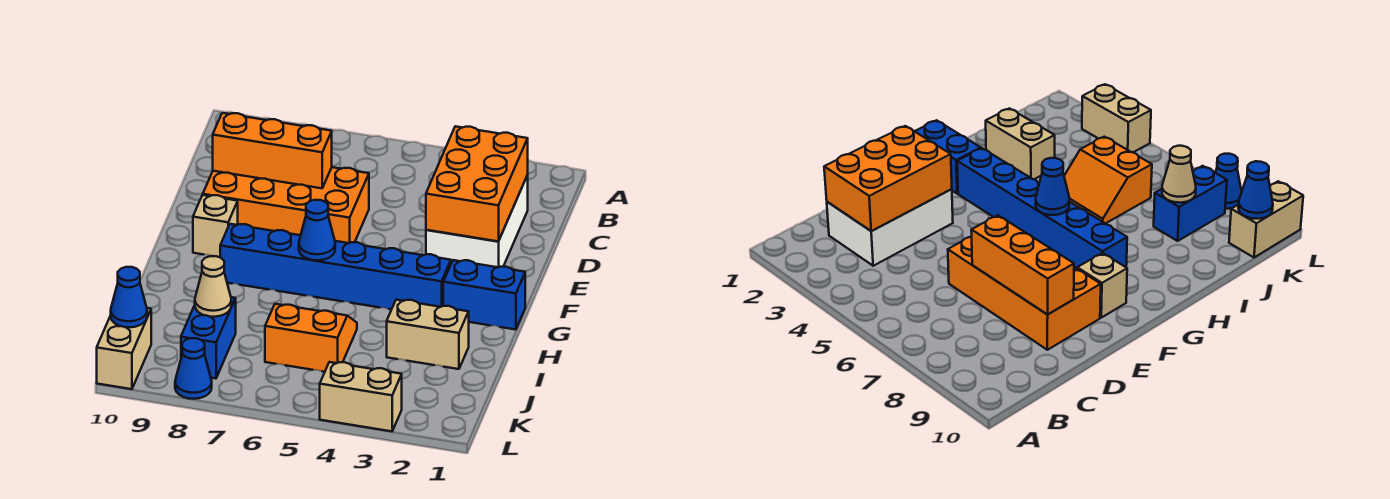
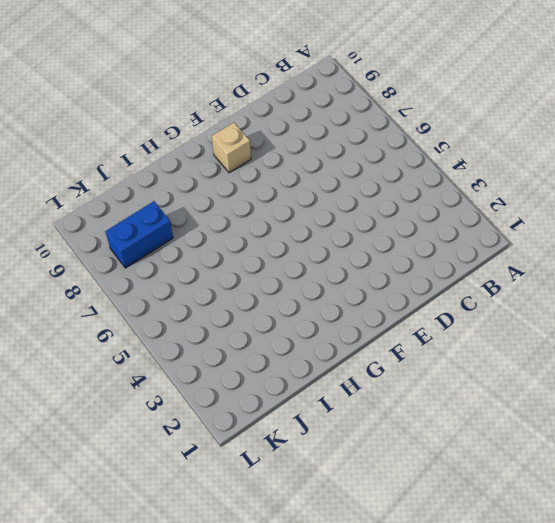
none -> white 2x3 brick [426,175,528,267]
none -> orange 2x4 brick [203,167,369,243]
none -> blue 1x2 brick [443,260,525,330]

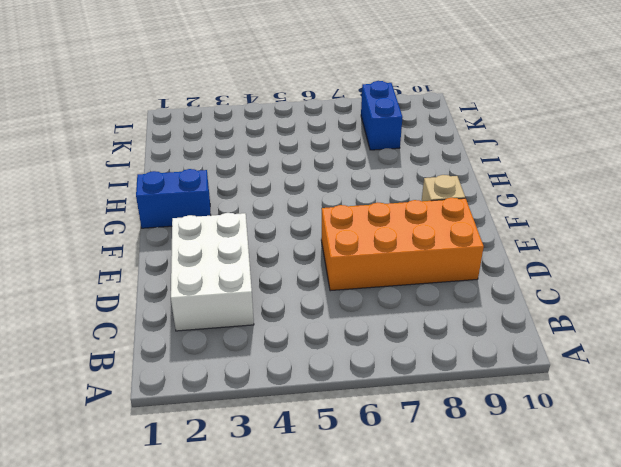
none -> blue 1x6 brick [220,224,451,309]
none -> tan 1x2 brick [387,300,469,369]
none -> orange 2x2 slope [265,304,357,372]

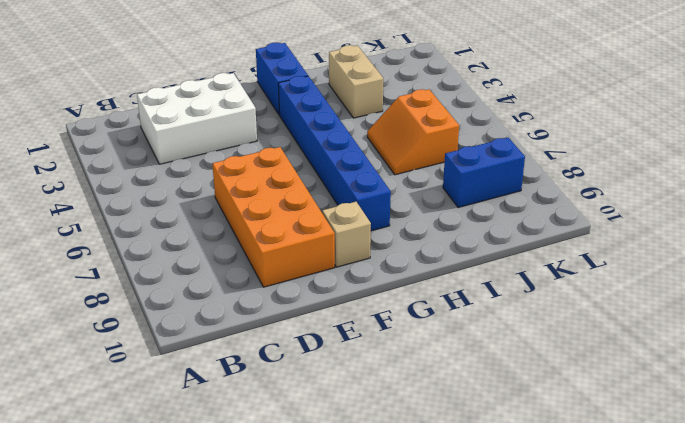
none -> tan 1x2 brick [97,308,151,389]
none -> tan 1x2 brick [320,362,402,431]
none -> blue 1x1 cone [175,338,212,399]

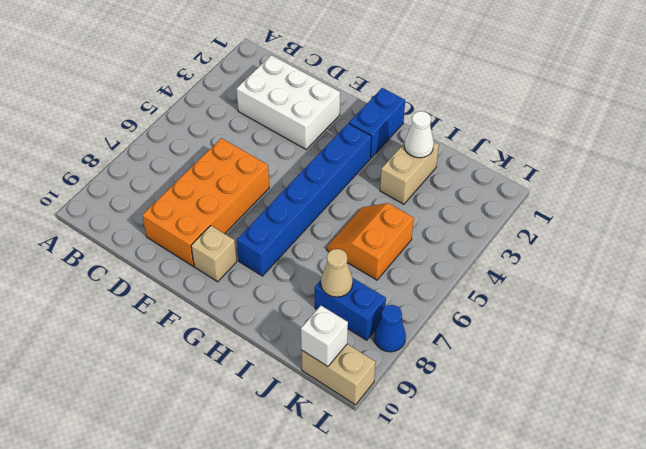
white 1x1 cone [404,111,434,158] -> none
white 1x1 brick [301,306,348,367] -> blue 1x1 cone [111,267,147,327]
none -> tan 1x2 brick [320,362,402,431]
none -> orange 2x3 brick [426,126,528,241]
none -> orange 1x3 brick [213,113,332,188]

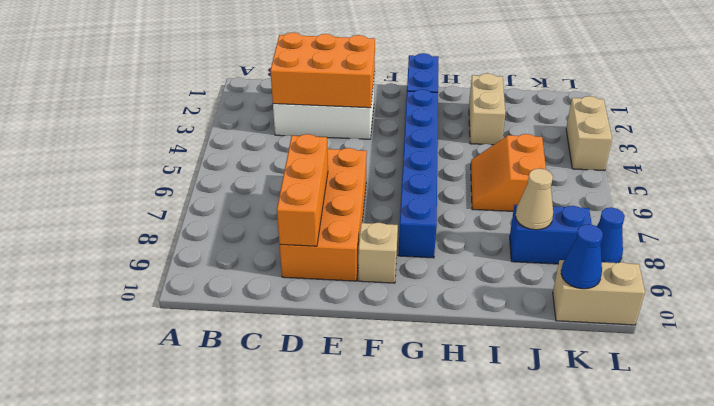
none -> blue 1x1 cone [299,200,335,260]

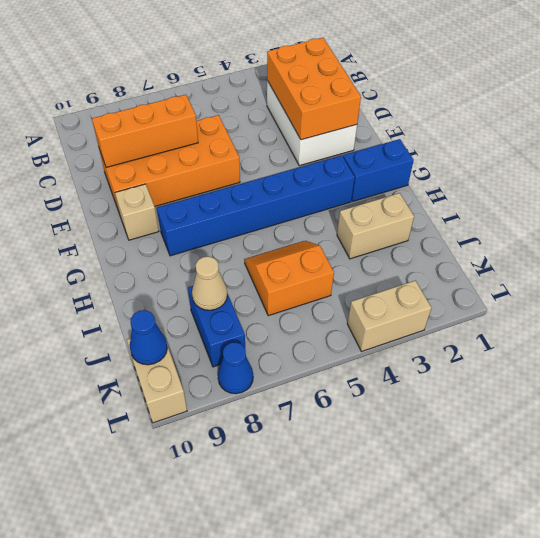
none -> blue 1x1 cone [299,200,335,260]

